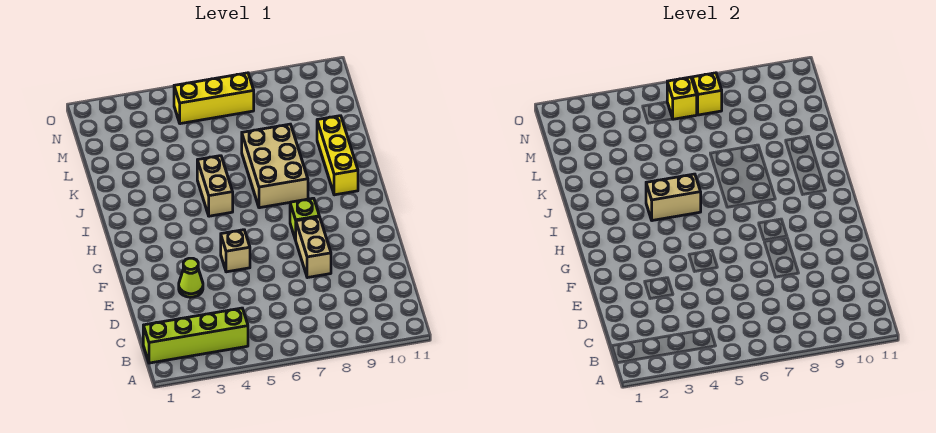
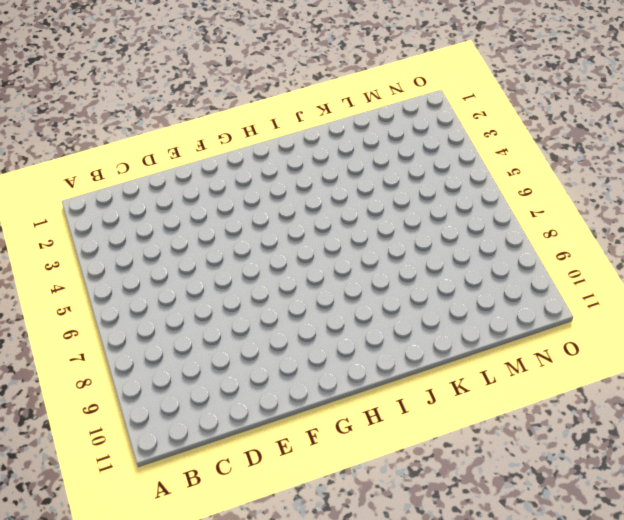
none -> lime 1x4 brick [143,308,248,363]
none -> lime 1x1 cone [179,258,203,297]
none -> tan 1x2 brick [296,217,331,278]

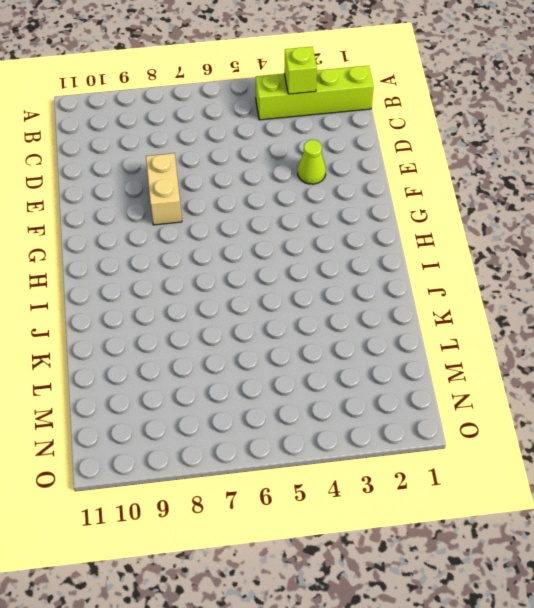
lime 1x1 brick [284,46,317,94] -> lime 1x1 brick moved to [290,198,319,240]
none -> tan 1x1 brick [221,230,250,272]
none -> tan 1x2 brick [197,156,233,216]
none -> tan 2x3 brick [242,124,308,208]

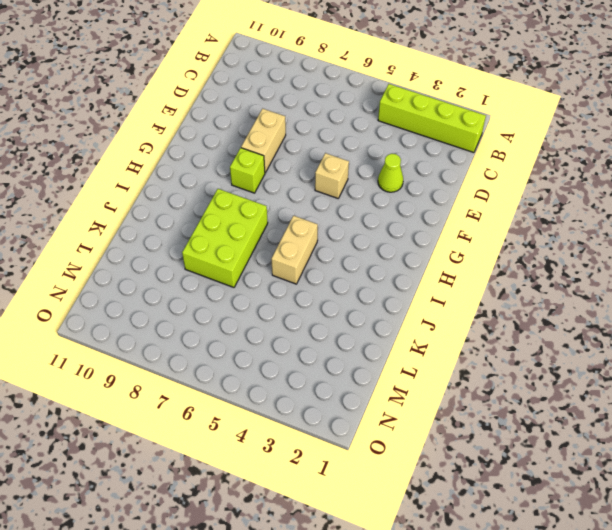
lime 2x3 brick [182,189,268,287] -> tan 2x3 brick [242,124,308,208]
none -> yellow 1x3 brick [317,116,358,195]
none -> yellow 1x3 brick [174,73,254,124]
none -> tan 1x2 brick [646,174,701,221]

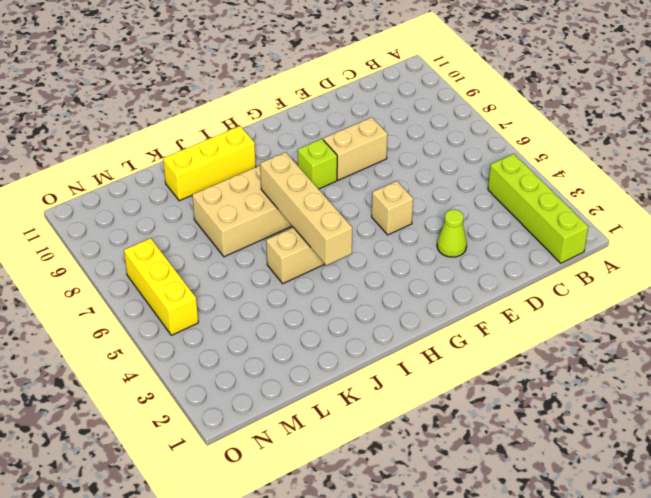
tan 1x4 brick [260,152,352,266] -> tan 1x2 brick [646,174,701,221]
none -> yellow 1x1 brick [667,77,697,119]
none -> yellow 1x1 brick [692,73,722,115]

